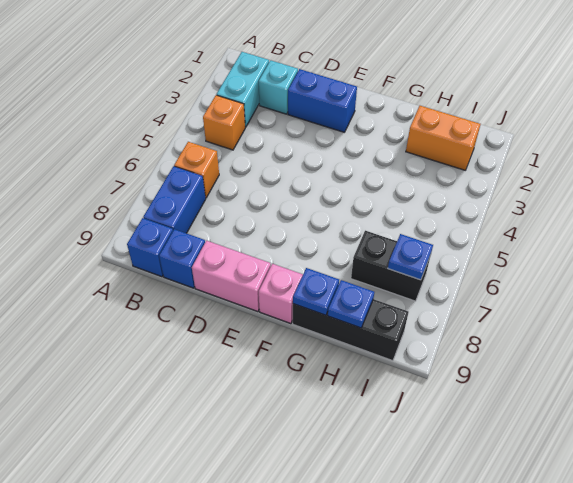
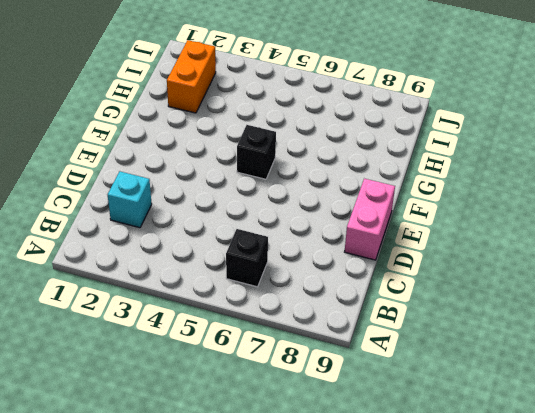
black 1x1 brick [226,229,268,287] -> orange 1x1 brick [174,142,219,198]
black 1x1 brick [237,125,276,179] -> none
none -> cyan 1x2 brick [217,52,269,127]
none -> orange 1x1 brick [203,95,245,150]
none -> blue 1x2 brick [143,166,206,233]

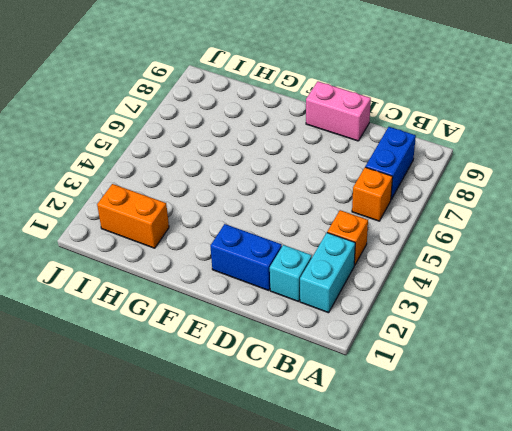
none -> blue 1x1 brick [127,218,173,277]
none -> blue 1x1 brick [159,229,205,288]
none -> pink 1x1 brick [259,264,303,324]

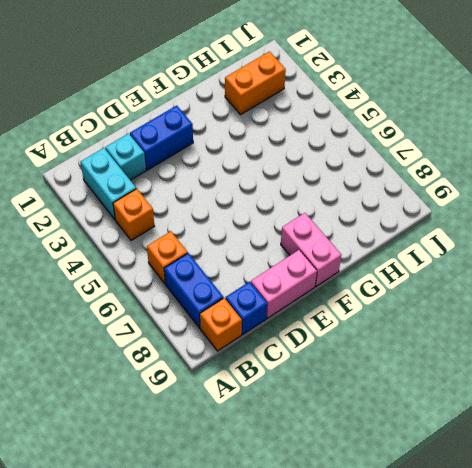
orange 1x1 brick [200,298,242,351] -> blue 1x1 brick [127,218,173,277]
pink 1x2 brick [281,213,341,286] -> pink 1x1 brick [259,264,303,324]
none -> black 1x3 brick [293,299,408,361]
none -> black 1x2 brick [351,231,431,301]
none -> blue 1x1 plate [293,268,339,315]

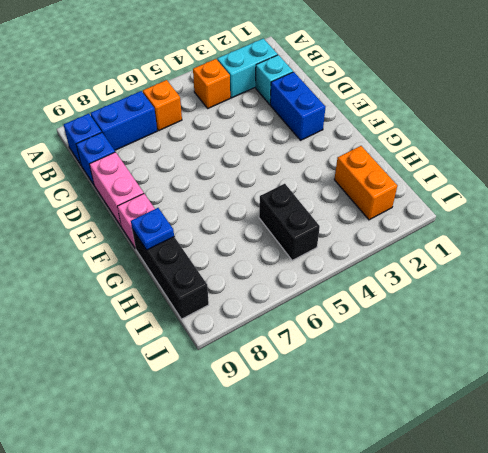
black 1x2 brick [259,184,320,260] -> black 1x2 brick moved to [351,231,431,301]
none -> blue 1x1 plate [328,280,374,328]
none -> blue 1x1 plate [388,234,433,280]

